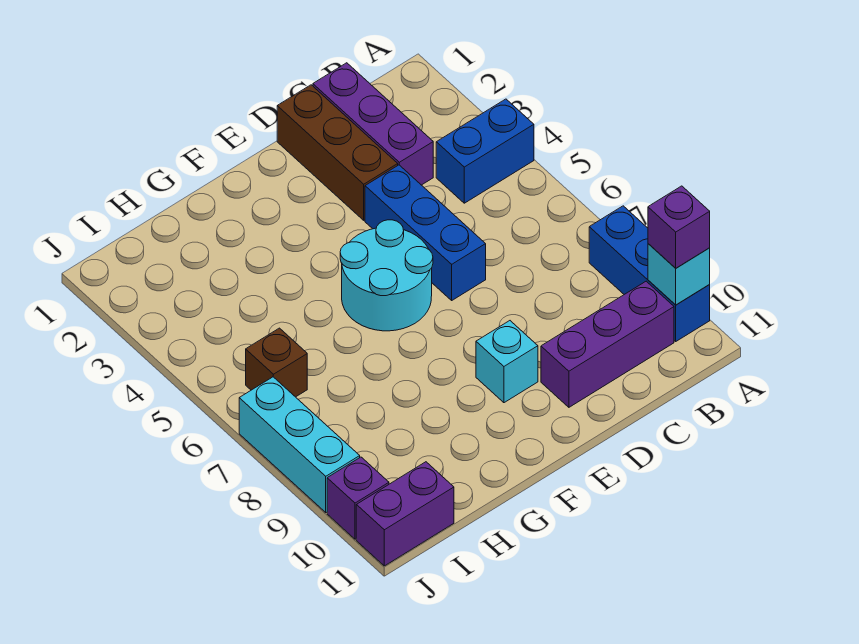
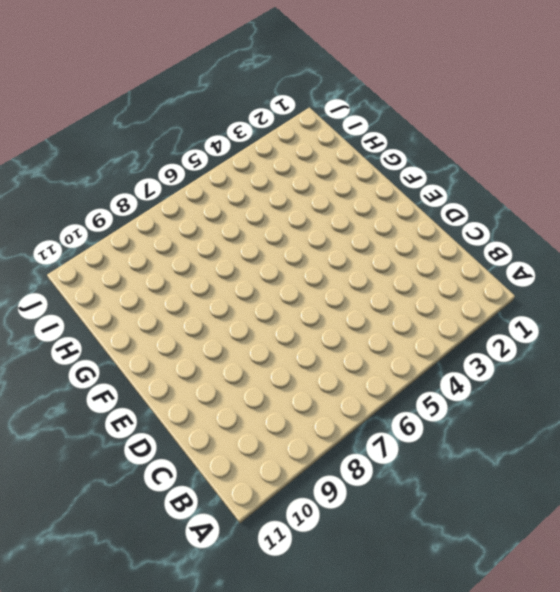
none -> blue 1x2 brick [436,99,534,203]
none -> blue 1x3 brick [589,206,710,341]
none -> purple 1x3 brick [541,281,674,407]

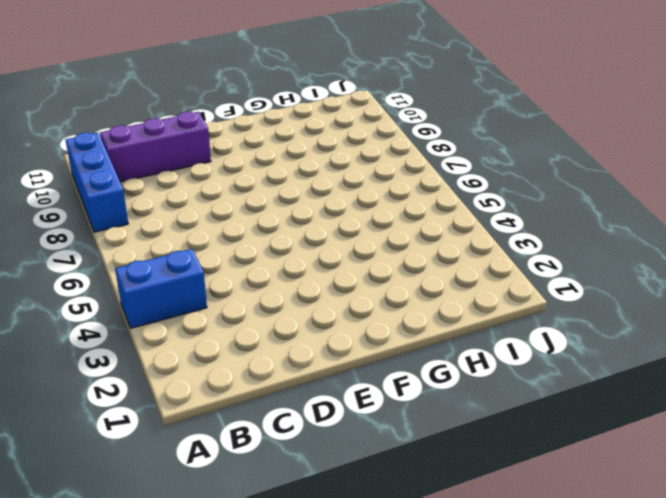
none -> purple 1x3 brick [313,63,433,185]
none -> brown 1x3 brick [277,85,398,220]
none -> blue 1x3 brick [365,165,486,300]

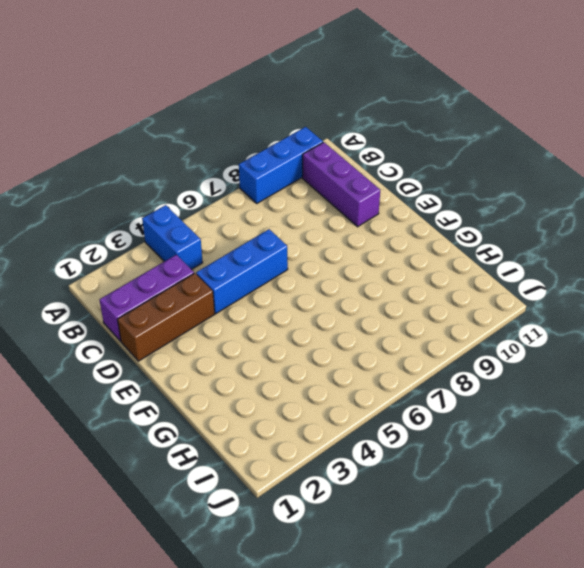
none -> cyan 2x2 round brick [340,220,433,331]
none -> cyan 1x1 brick [476,321,538,403]
none -> brown 1x1 brick [246,328,307,397]

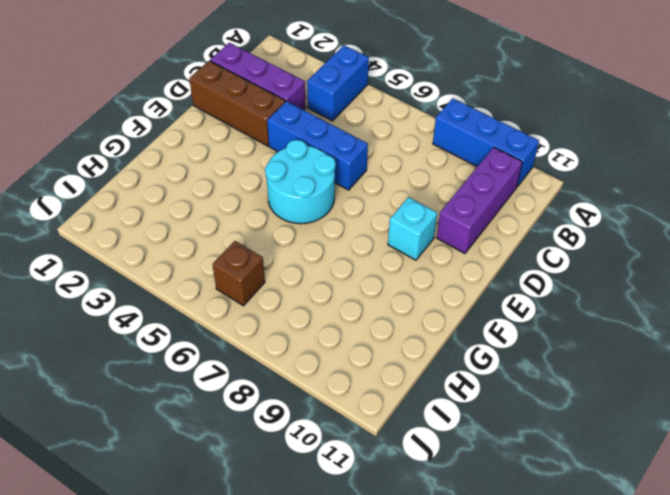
none -> purple 1x2 brick [356,462,454,566]
none -> cyan 1x3 brick [239,377,360,512]
none -> purple 1x1 brick [327,457,389,539]

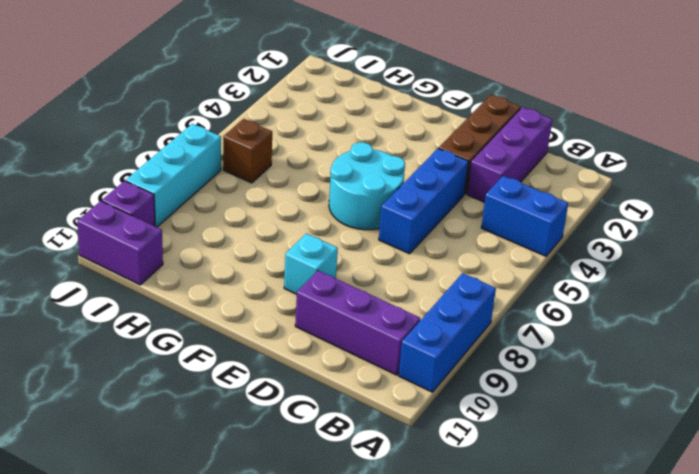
none -> cyan 1x1 brick [648,244,710,305]
none -> purple 1x1 brick [648,186,710,268]

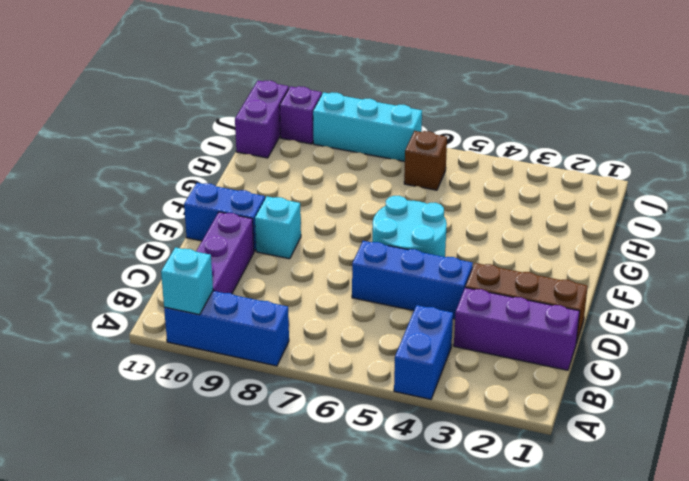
blue 1x2 brick [184,183,265,251] -> none
none -> purple 1x1 brick [648,186,710,268]

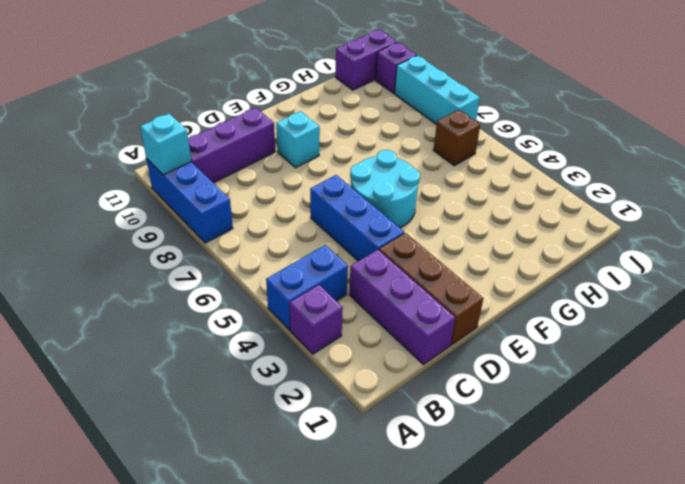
purple 1x1 brick [289,285,343,354] -> purple 1x1 brick moved to [648,186,710,268]

